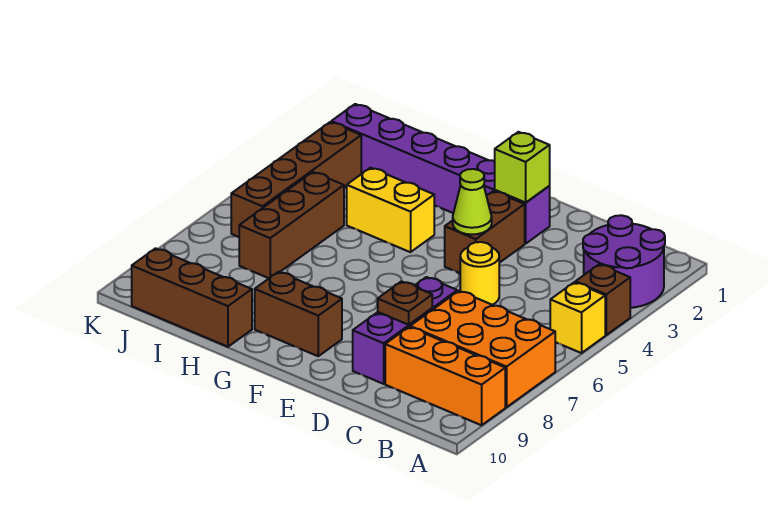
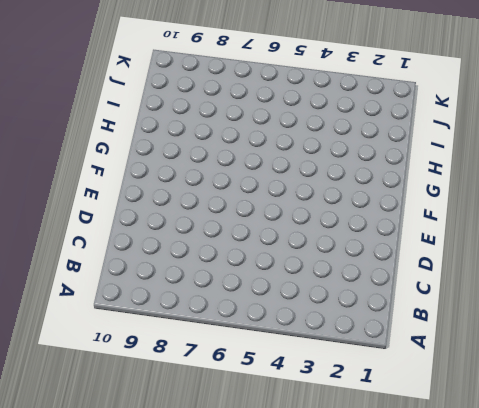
none -> purple 2x2 round brick [583,215,665,308]
none -> brown 1x1 brick [575,264,630,335]
none -> yellow 1x1 brick [550,282,605,353]

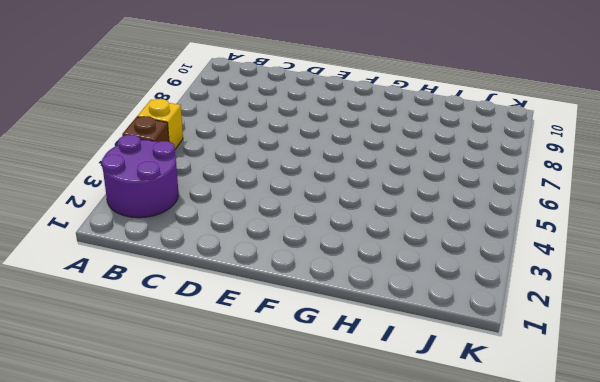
none -> orange 2x3 brick [410,291,555,407]
none -> orange 1x3 brick [385,327,505,425]
none -> yellow 1x1 round brick [460,242,499,305]

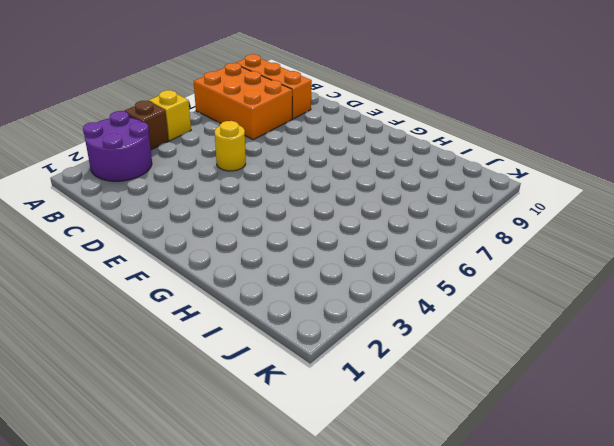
none -> purple 1x3 brick [353,277,457,384]
none -> purple 1x6 brick [331,104,550,244]
none -> brown 1x2 brick [445,191,525,273]

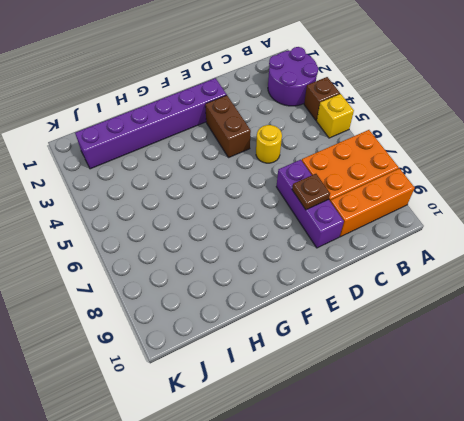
none -> brown 1x2 brick [255,272,342,356]
none -> yellow 1x2 brick [347,168,434,252]
none -> brown 1x3 brick [132,248,252,347]

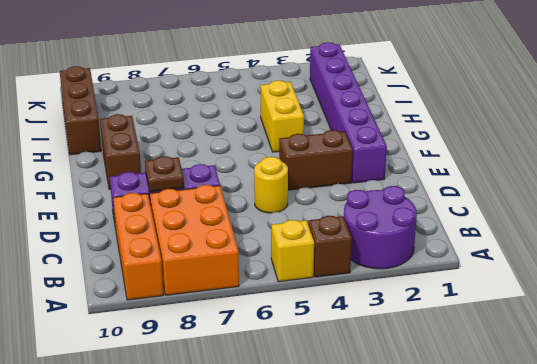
none -> brown 1x3 brick [239,172,344,278]
none -> brown 1x4 brick [231,122,361,237]
none -> lime 1x1 brick [495,132,550,203]

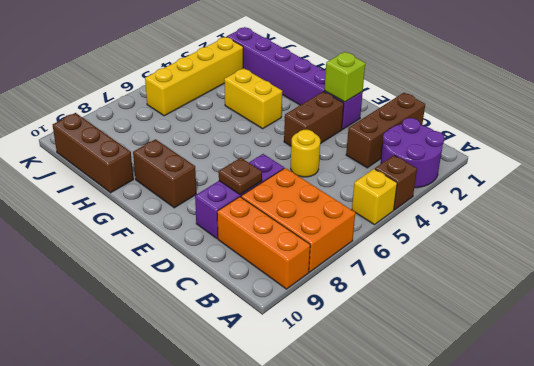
brown 1x3 brick [346,93,425,168] -> brown 1x3 brick moved to [239,172,344,278]
yellow 1x4 brick [145,37,243,116] -> brown 1x4 brick [231,122,361,237]
none -> lime 1x1 cone [453,169,492,235]

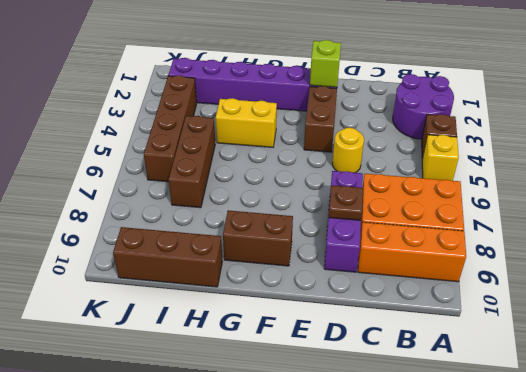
none -> lime 1x1 cone [453,169,492,235]

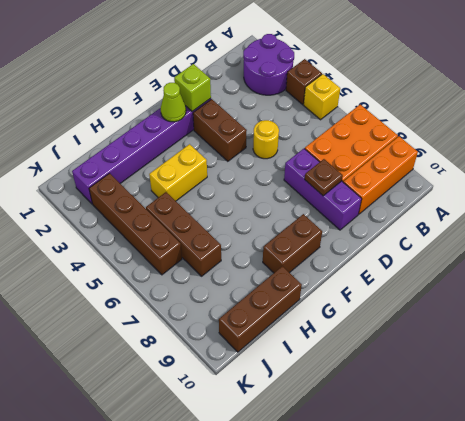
lime 1x1 cone [161,83,186,122] -> lime 1x1 cone moved to [453,169,492,235]

